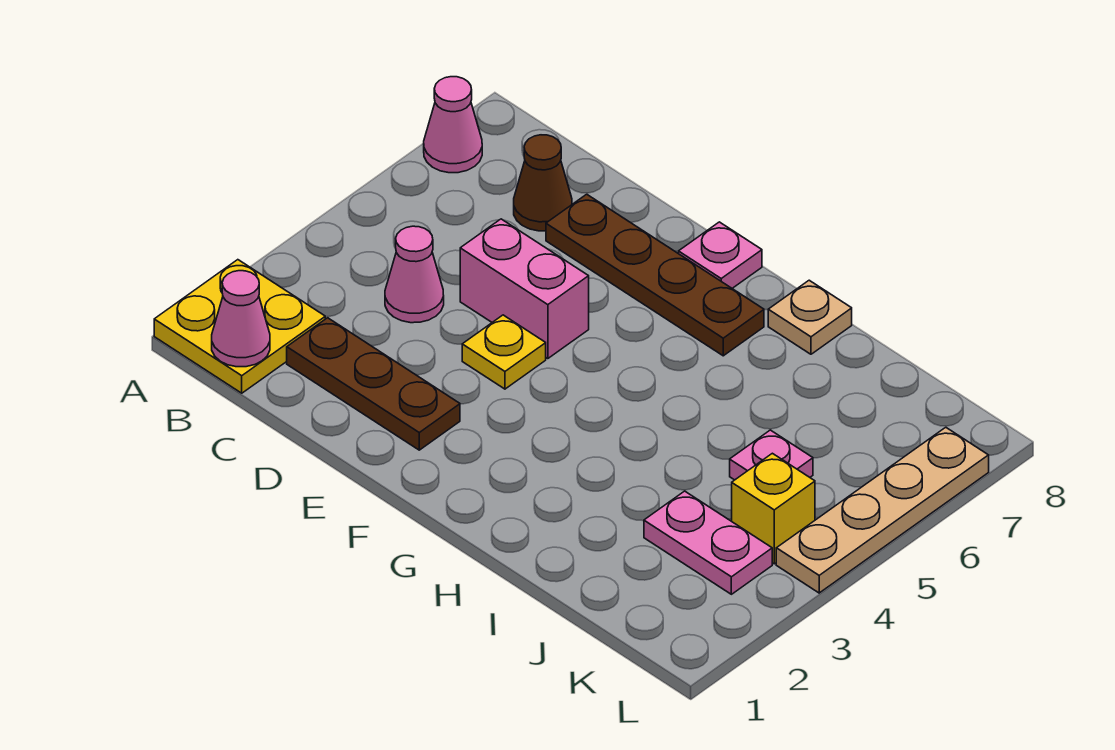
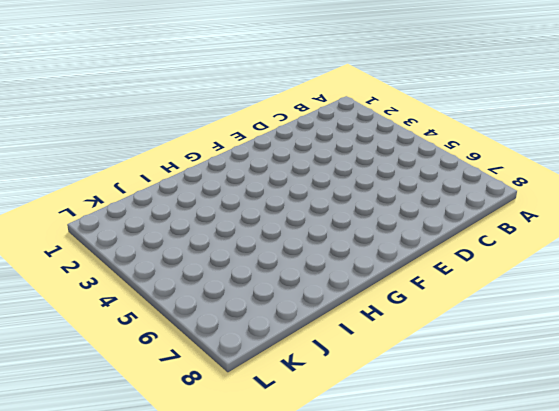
none -> yellow 2x2 plate [154,260,325,393]
none -> pink 1x1 cone [424,77,482,173]
none -> brown 1x3 plate [287,318,460,450]

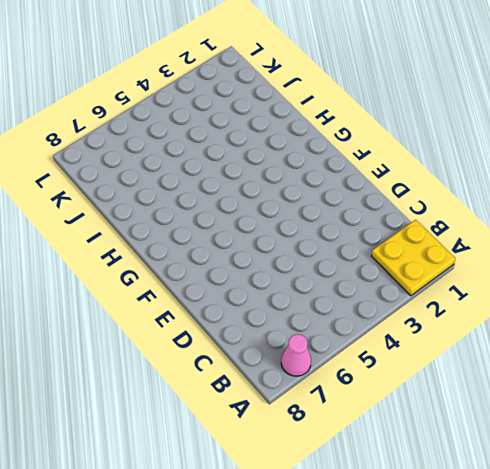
none -> brown 1x3 plate [287,318,460,450]
none -> pink 1x1 cone [385,226,444,323]
none -> brown 1x1 cone [514,135,572,231]

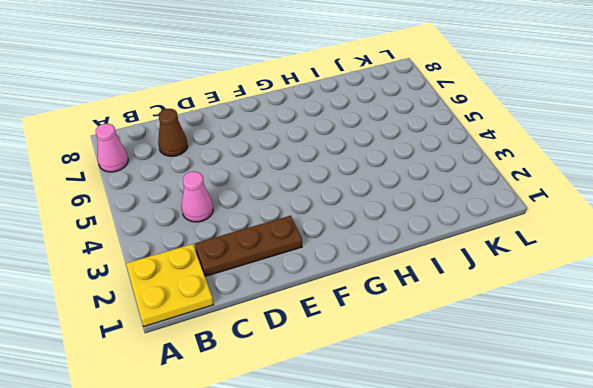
none -> pink 1x2 brick [460,219,589,359]
none -> brown 1x4 plate [546,194,764,356]
none -> yellow 1x1 plate [462,315,546,389]

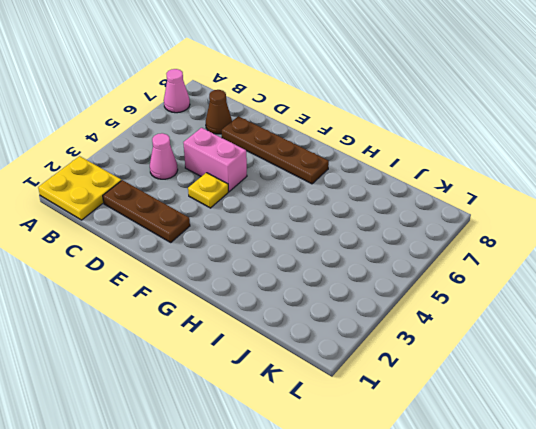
none -> pink 1x1 plate [679,222,762,288]
none -> tan 1x1 plate [768,280,852,354]
none -> pink 1x2 plate [644,491,772,594]

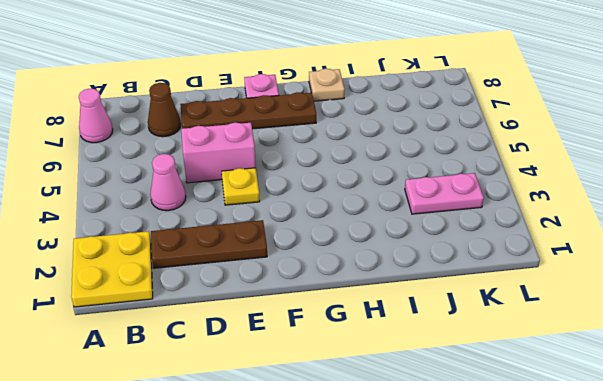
none -> pink 1x1 plate [730,430,813,480]
none -> yellow 1x1 brick [732,453,815,564]
none -> tan 1x4 plate [776,427,989,593]

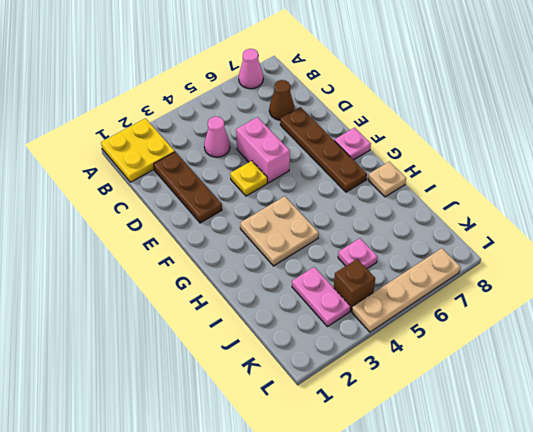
tan 2x2 plate [240,196,319,266] -> none
brown 1x1 brick [334,259,375,311] -> yellow 1x1 brick [732,453,815,564]
none -> pink 1x1 cone [212,271,270,367]

